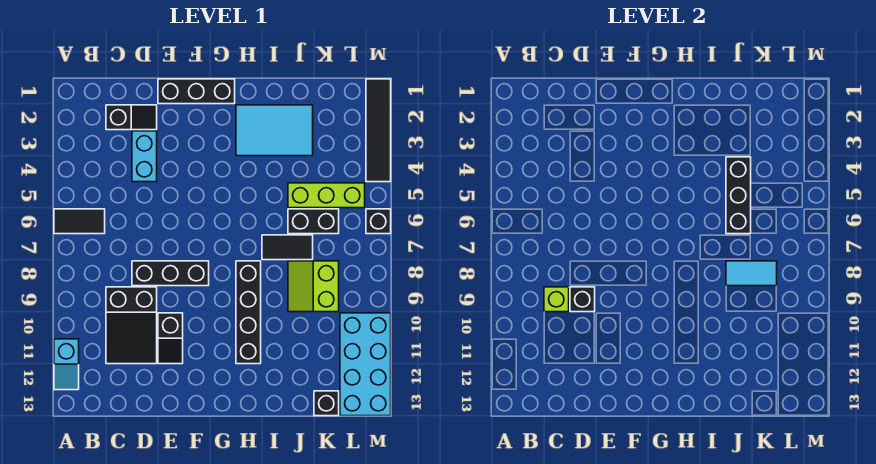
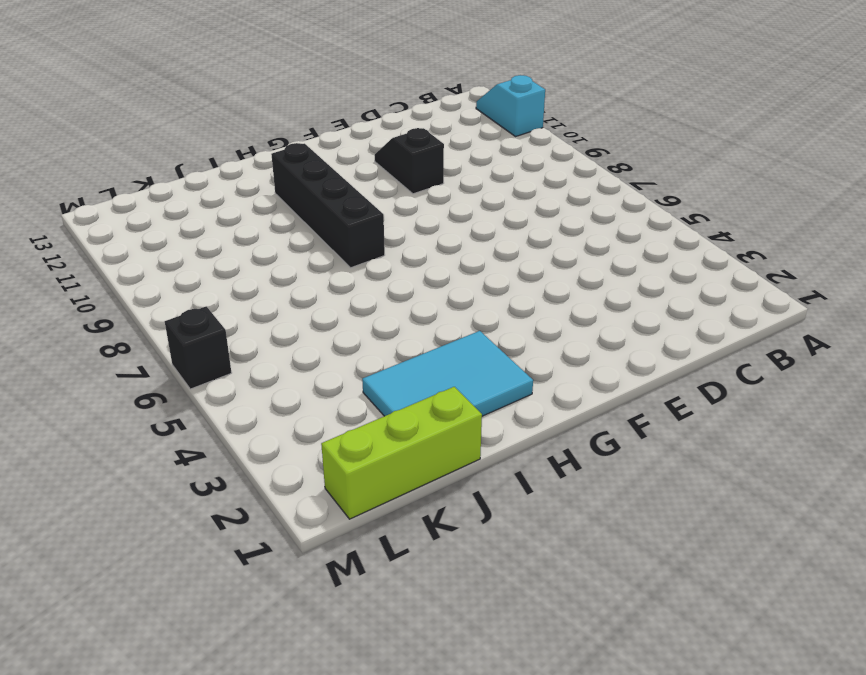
lime 1x3 brick [321,387,482,519] -> lime 1x3 brick moved to [288,183,365,208]
none -> black 1x2 tile [54,209,105,234]
none -> black 1x2 slope [106,105,157,130]
none -> black 2x3 slope [106,287,157,364]

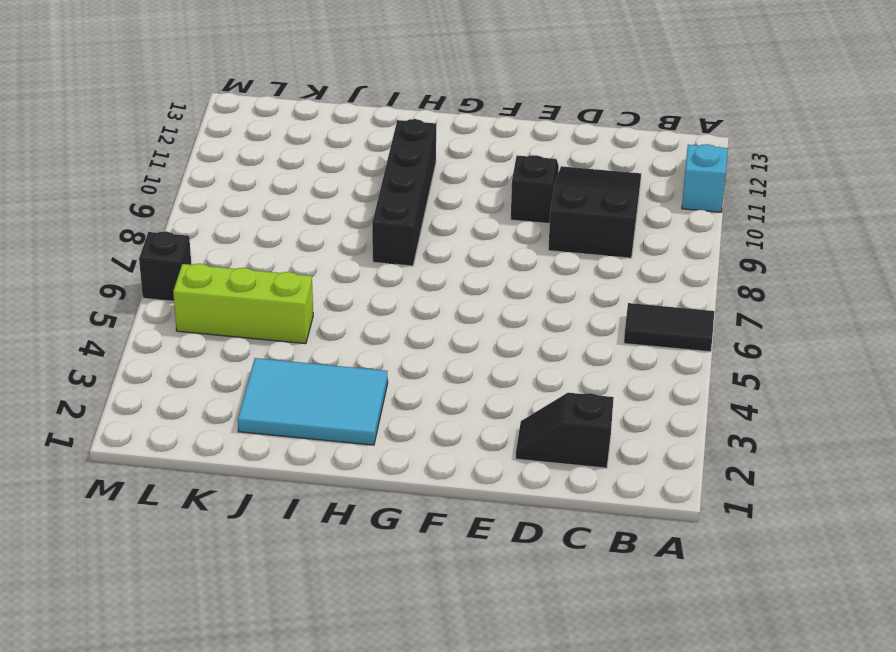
none -> cyan 1x2 brick [132,131,157,182]
none -> black 1x3 brick [132,261,209,286]
none -> black 1x3 brick [158,79,235,104]

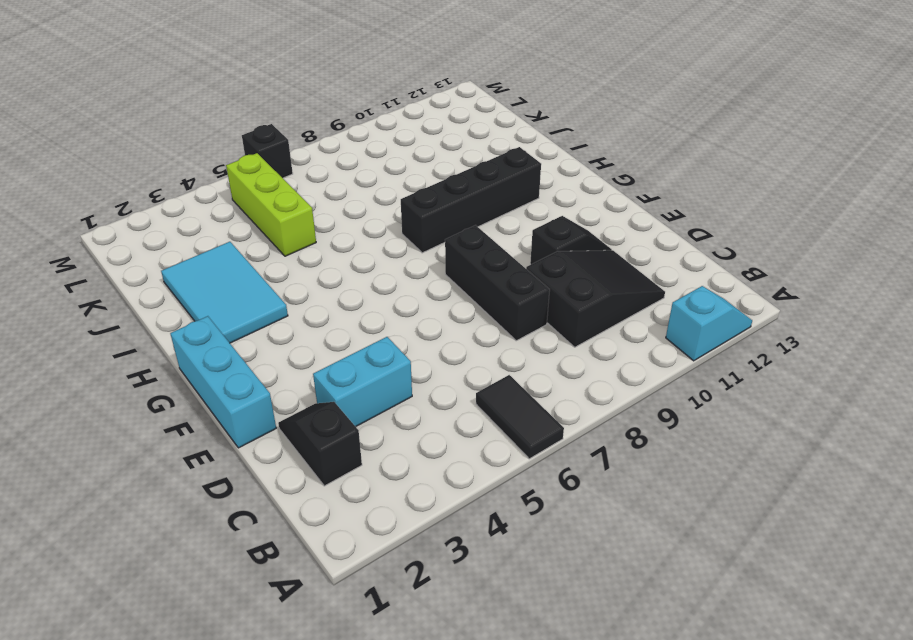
cyan 1x3 brick [170,316,276,448] -> black 1x3 brick [158,79,235,104]
none -> black 1x2 tile [262,235,313,260]
none -> black 1x2 brick [288,209,339,234]
none -> lime 2x2 slope [288,261,339,312]

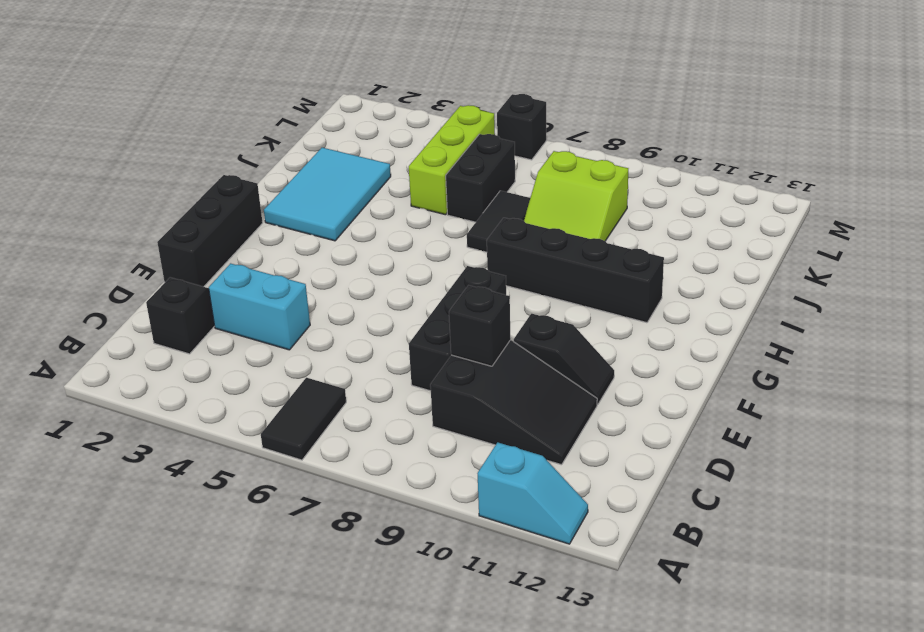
none -> black 1x1 brick [314,391,339,416]
none -> cyan 2x4 brick [340,313,391,416]
none -> black 1x4 tile [366,79,391,182]

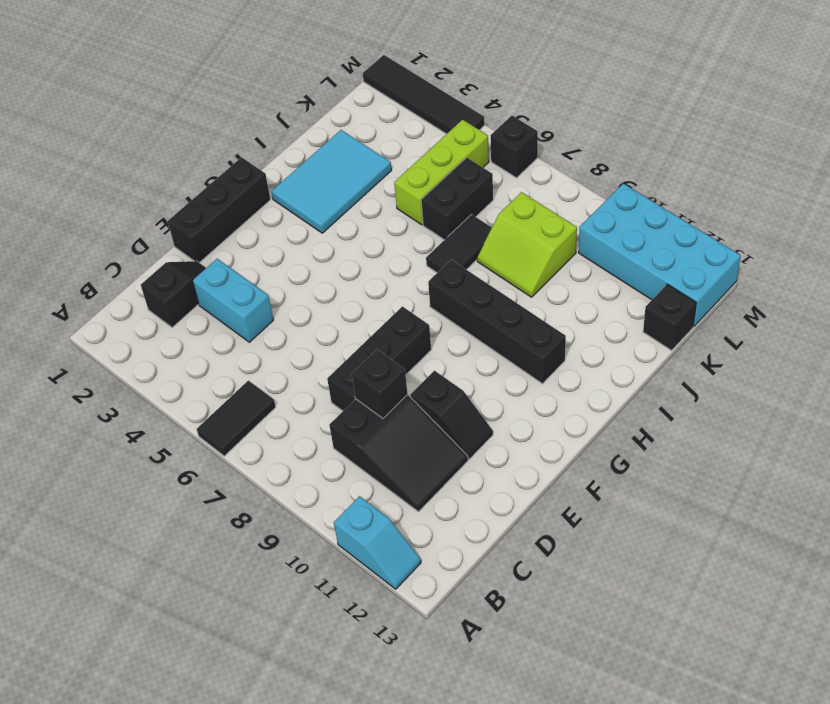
none -> lime 1x1 brick [544,287,569,312]
none -> black 1x3 brick [726,157,751,234]
none -> cyan 1x2 tile [726,261,777,286]

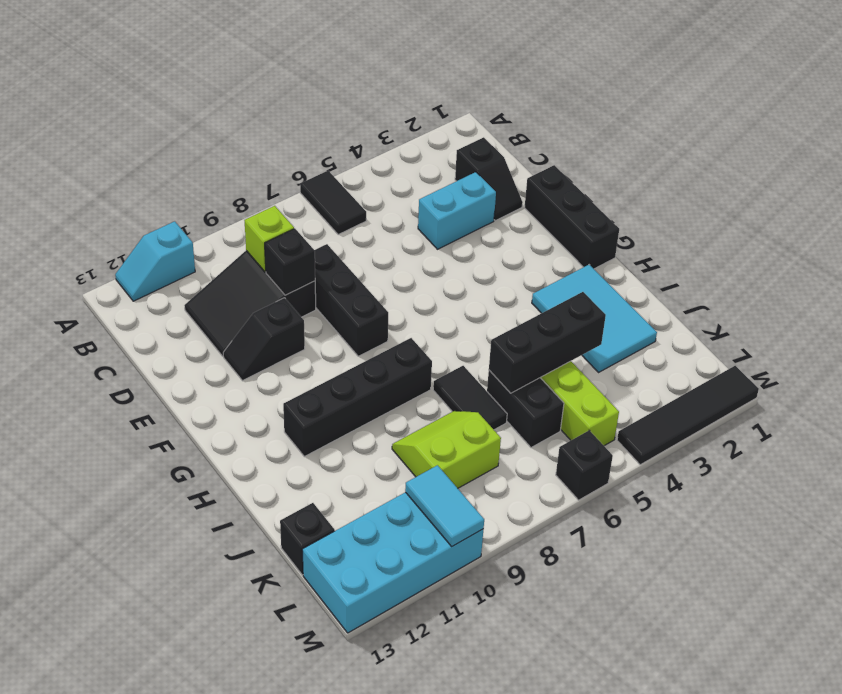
cyan 1x2 tile [405,465,484,546] -> cyan 1x2 tile moved to [726,261,777,286]

